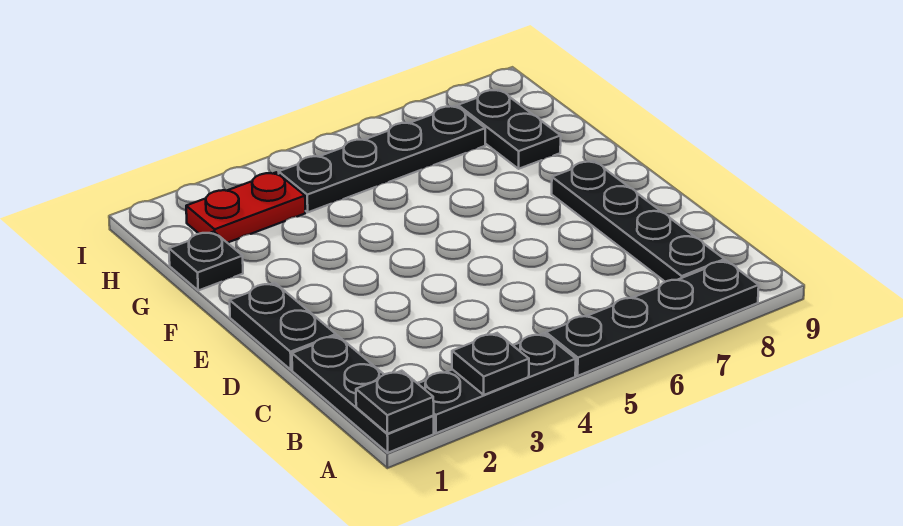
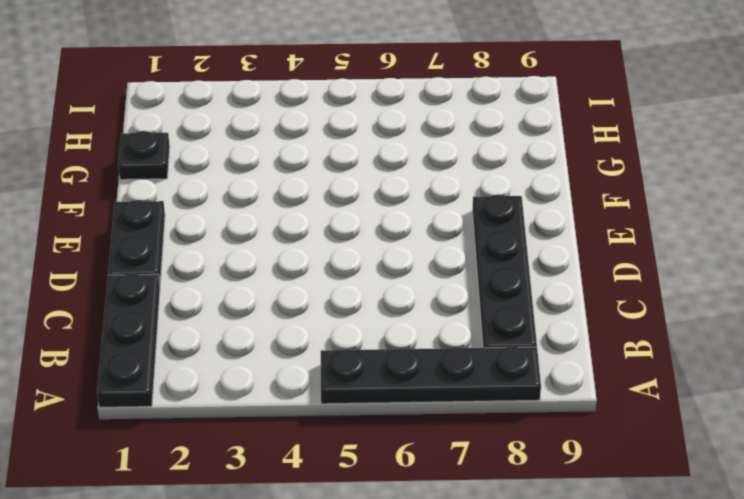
none -> black 1x3 plate [418,333,576,433]
none -> black 1x2 plate [458,90,561,169]

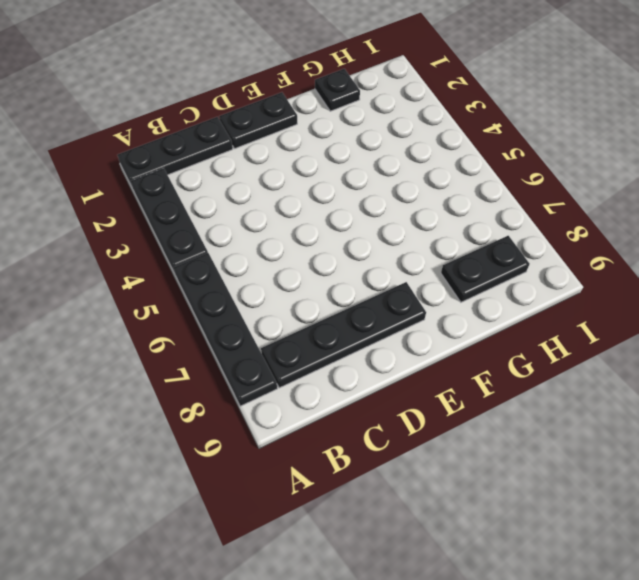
none -> red 1x2 plate [186,172,305,243]
none -> black 1x4 plate [279,106,485,212]

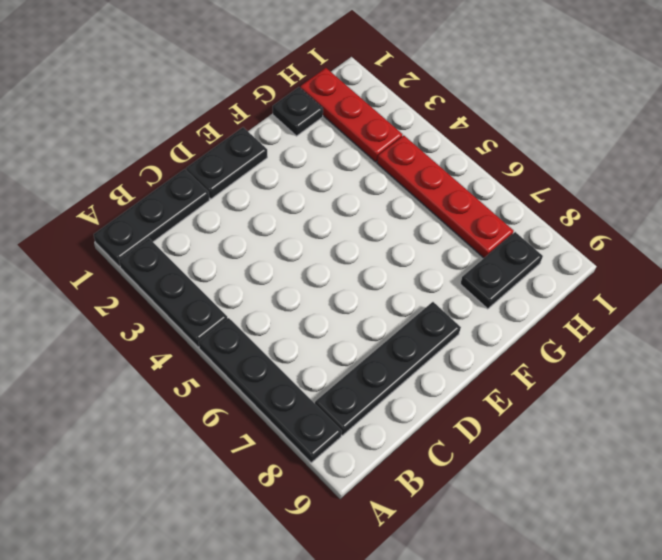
red 1x3 plate [300,68,402,162] -> red 1x2 plate [186,172,305,243]
red 1x4 plate [377,135,514,258] -> black 1x4 plate [279,106,485,212]
none -> black 1x1 plate [356,371,434,434]
none -> black 1x1 plate [452,333,529,395]

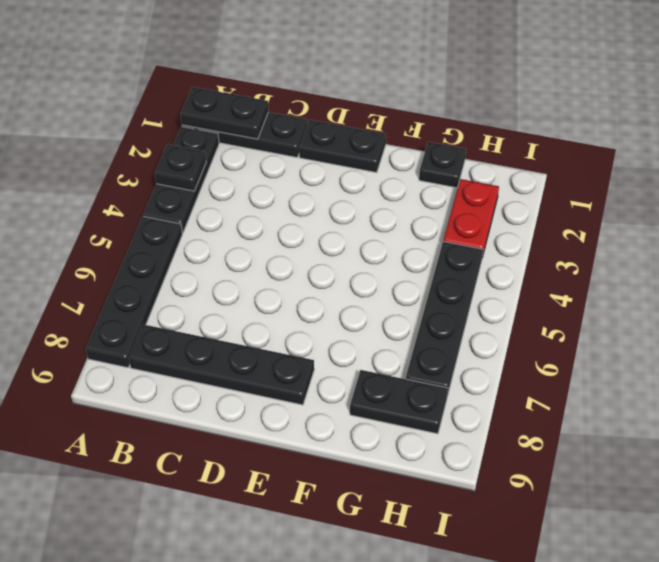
black 1x2 plate [181,87,268,139] -> black 1x1 plate [356,371,434,434]

